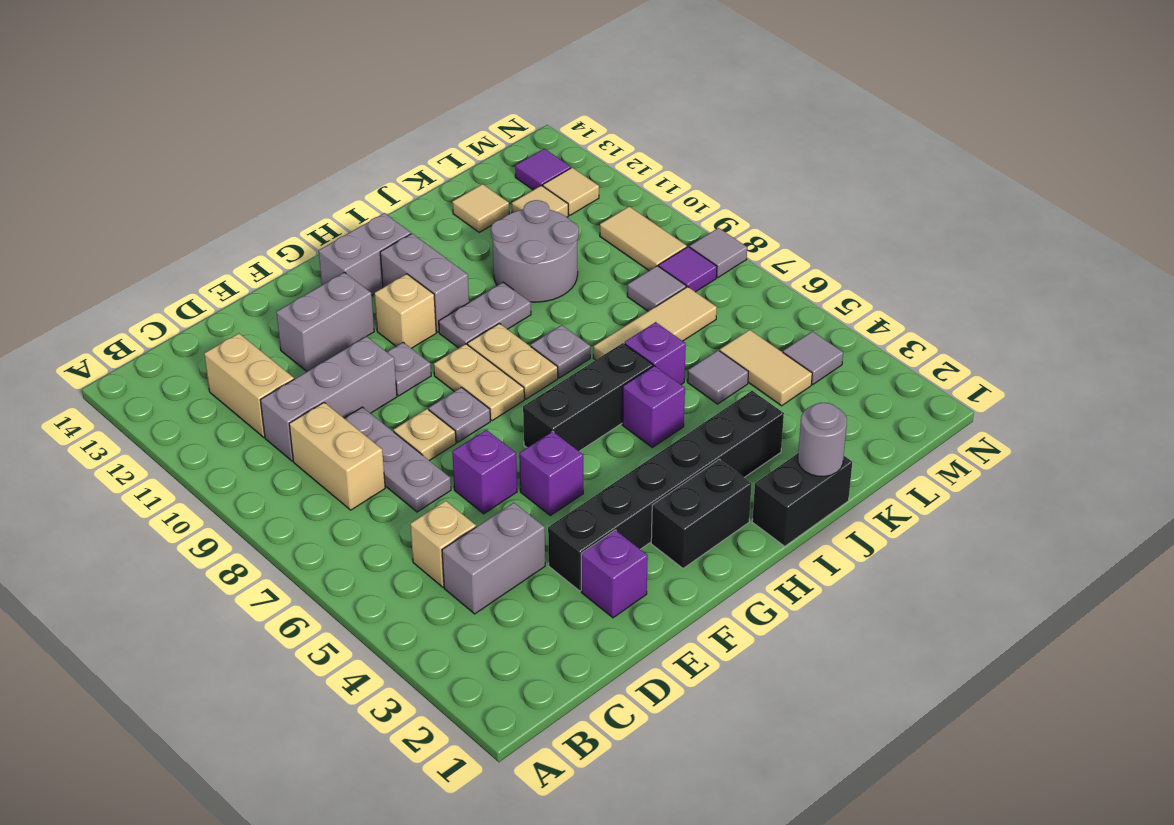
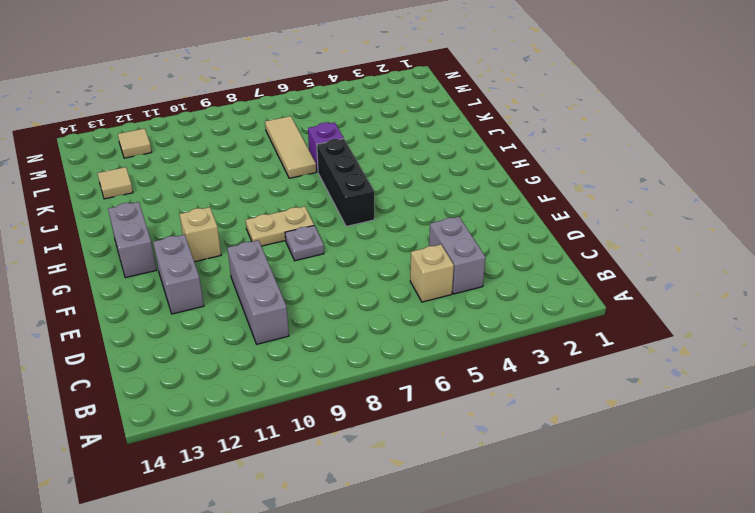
none -> tan 1x2 brick [289,403,385,510]
none -> tan 1x2 brick [204,333,294,437]
none -> grey 1x3 plate [344,407,451,512]
none -> purple 1x1 brick [581,530,648,618]

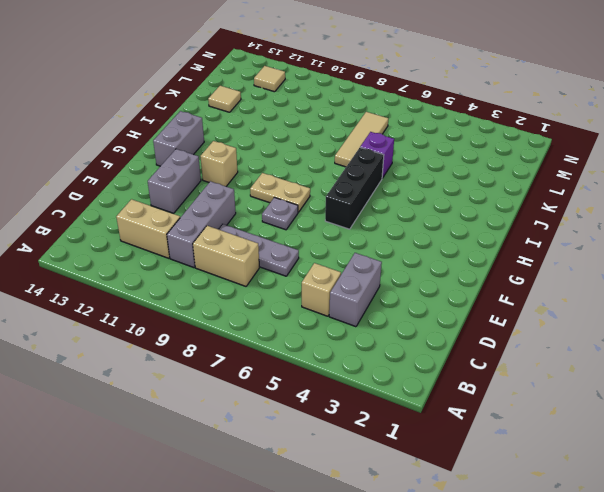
none -> purple 1x1 brick [581,530,648,618]
none -> black 1x6 brick [548,391,784,591]
none -> purple 1x1 brick [452,430,517,514]
none -> tan 1x1 plate [393,409,456,461]

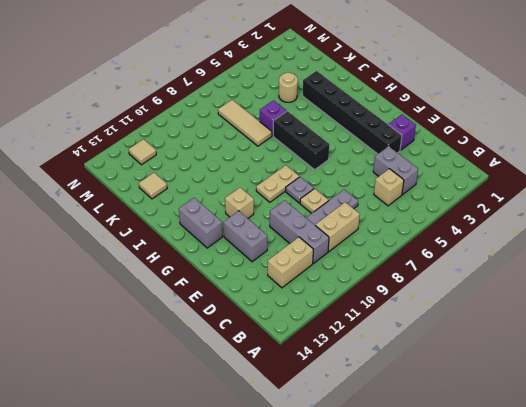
tan 1x1 round brick [279,72,298,102] -> none
none -> purple 1x1 brick [452,430,517,514]
none -> purple 1x1 brick [519,431,583,515]
none -> grey 1x1 plate [387,342,431,396]
none -> black 1x2 brick [651,459,752,568]

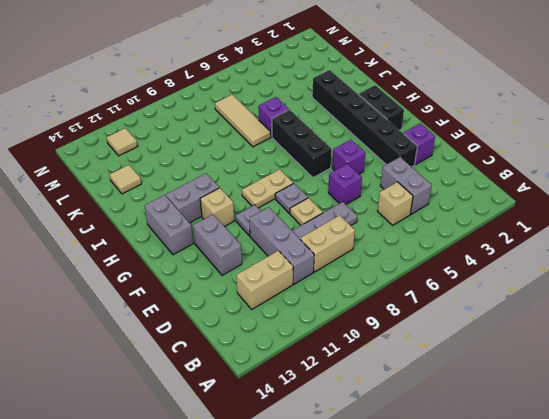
none -> tan 1x2 plate [468,323,558,399]
none -> grey 1x2 plate [439,282,531,348]
none -> black 1x2 brick [752,454,852,546]
none -> purple 1x1 brick [622,366,685,447]

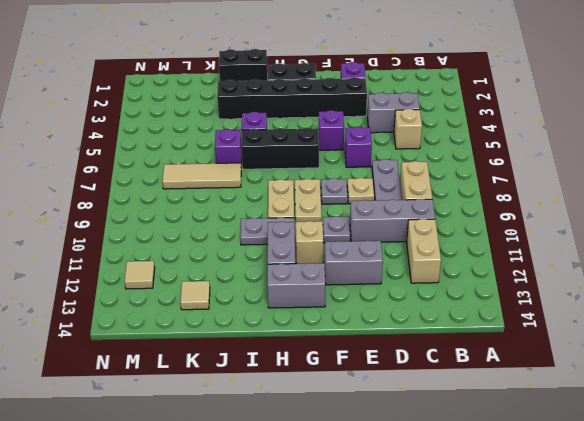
none -> grey 1x1 plate [531,325,590,378]
none -> grey 2x2 round brick [491,200,579,302]
none -> grey 1x1 tile [687,350,748,404]
none -> tan 1x2 tile [720,330,812,406]

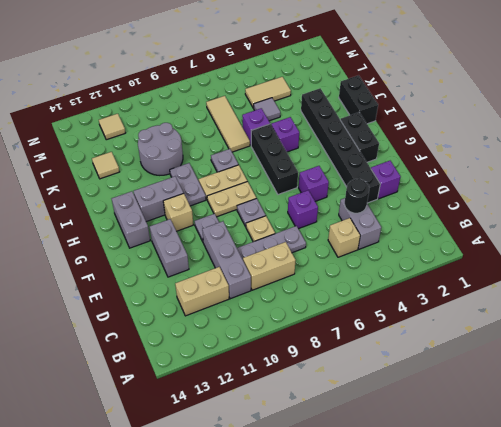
black 1x1 round brick [345,179,369,213] -> none
none -> grey 1x1 tile [627,266,686,311]
none -> tan 1x1 tile [512,185,568,217]
none -> grey 1x1 tile [783,331,843,385]
none -> purple 1x1 tile [659,247,717,292]

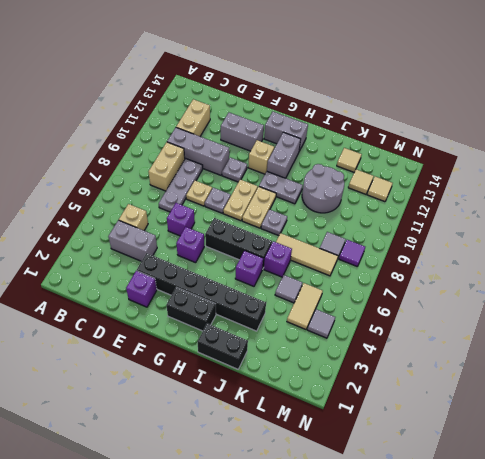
none -> tan 1x2 tile [600,207,687,271]
none -> purple 1x1 tile [515,149,571,190]
none -> grey 1x1 tile [690,228,747,278]
none -> grey 1x1 round brick [798,403,847,476]

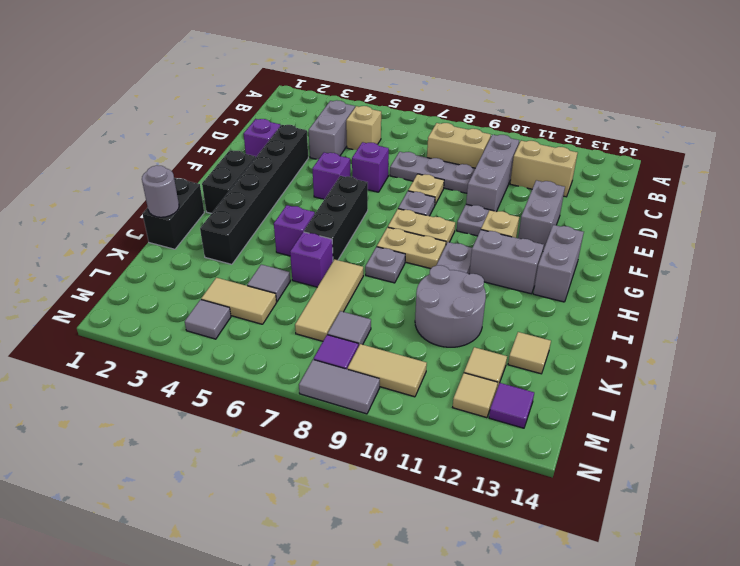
grey 1x2 tile [299,360,380,414] -> grey 1x1 tile [690,228,747,278]

